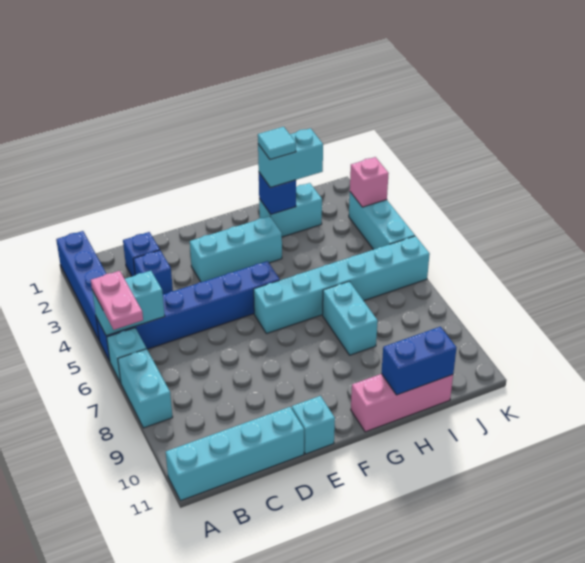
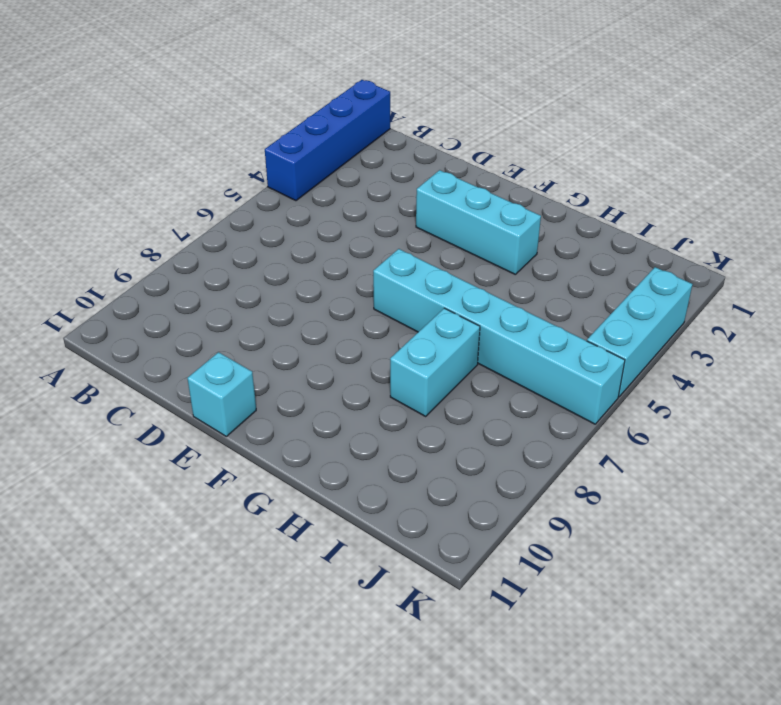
none -> blue 1x6 brick [96,261,280,361]
none -> cyan 1x1 brick [107,328,146,383]
none -> cyan 1x2 brick [118,349,173,428]

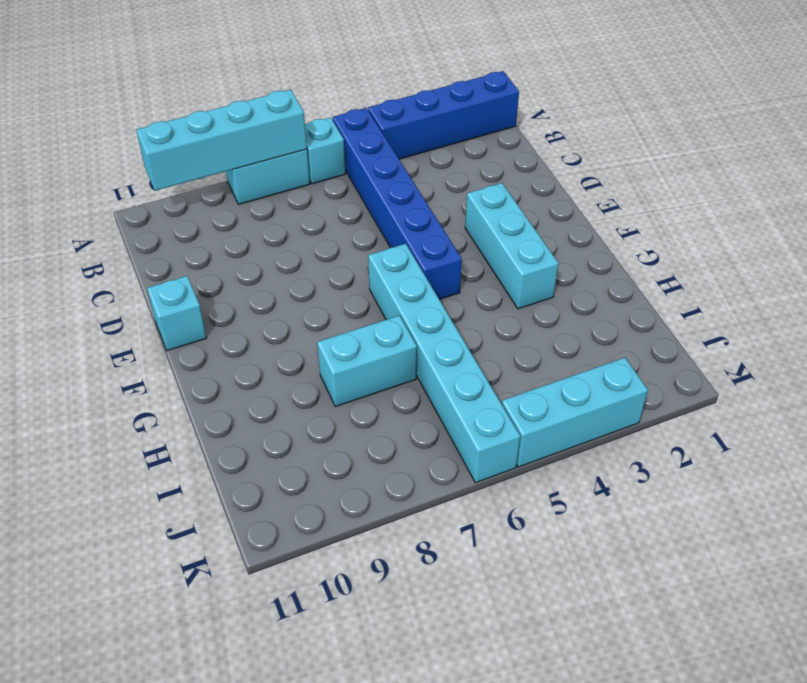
cyan 1x4 brick [136,89,307,191] -> cyan 1x4 brick turned to [166,407,304,501]
none -> blue 1x1 brick [123,232,160,276]
none -> blue 1x1 brick [133,250,173,294]
none -> pink 1x3 brick [351,374,453,432]

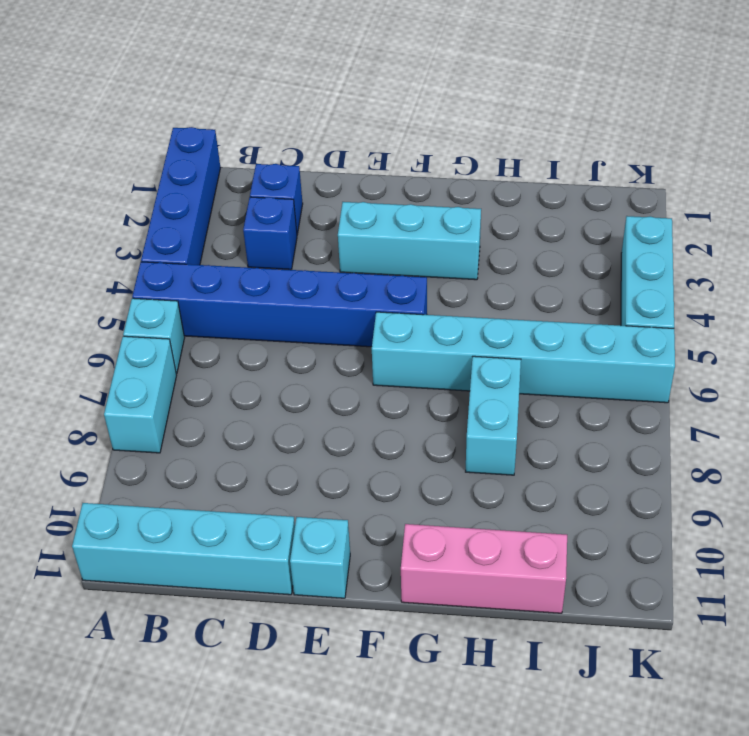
none -> cyan 1x2 brick [259,183,322,237]
none -> cyan 1x2 brick [92,271,165,336]
none -> blue 1x1 brick [259,173,296,214]

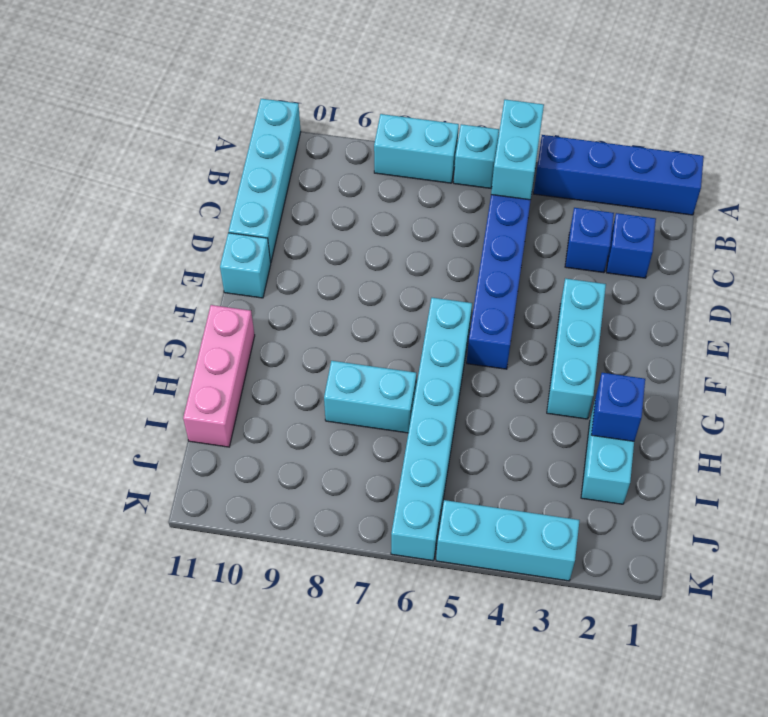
none -> blue 1x2 brick [381,327,456,395]
none -> pink 1x1 brick [350,157,389,207]
none -> pink 1x2 plate [91,271,143,330]

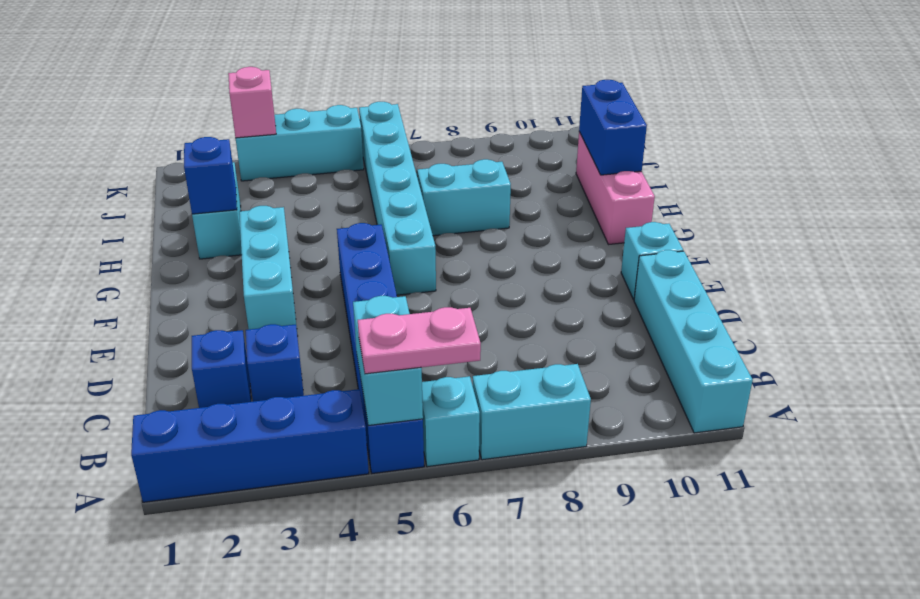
none -> cyan 1x2 brick [258,128,323,188]
none -> cyan 1x1 tile [258,127,296,160]

